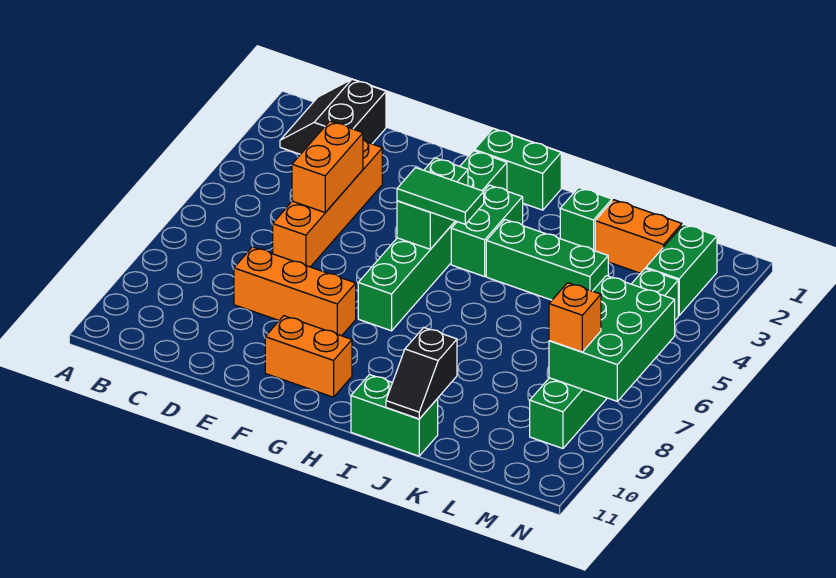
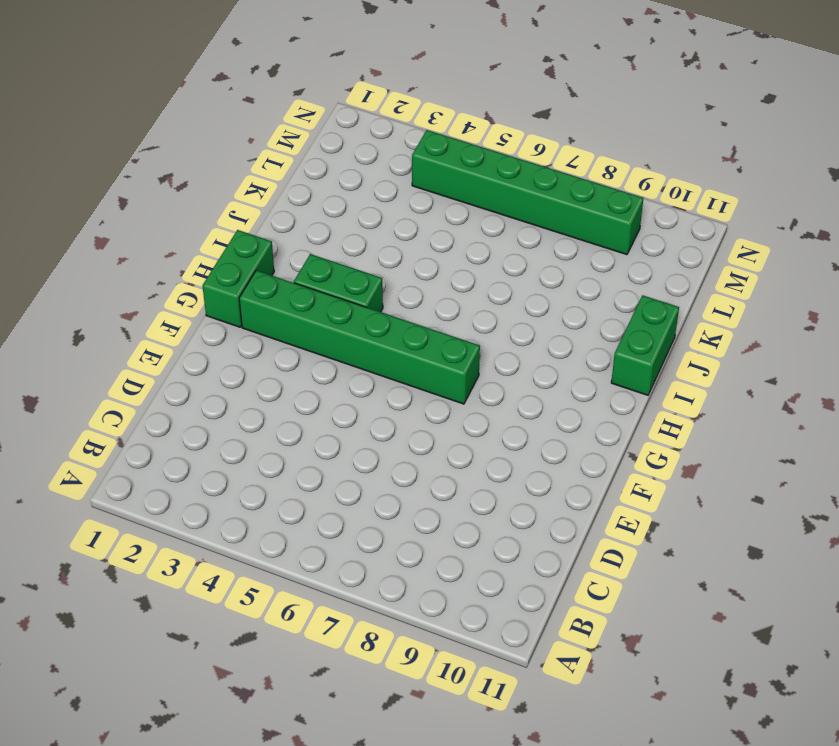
none -> black 2x2 slope [280,79,386,154]
none -> orange 1x4 brick [273,140,382,267]
none -> orange 1x3 brick [234,247,356,336]

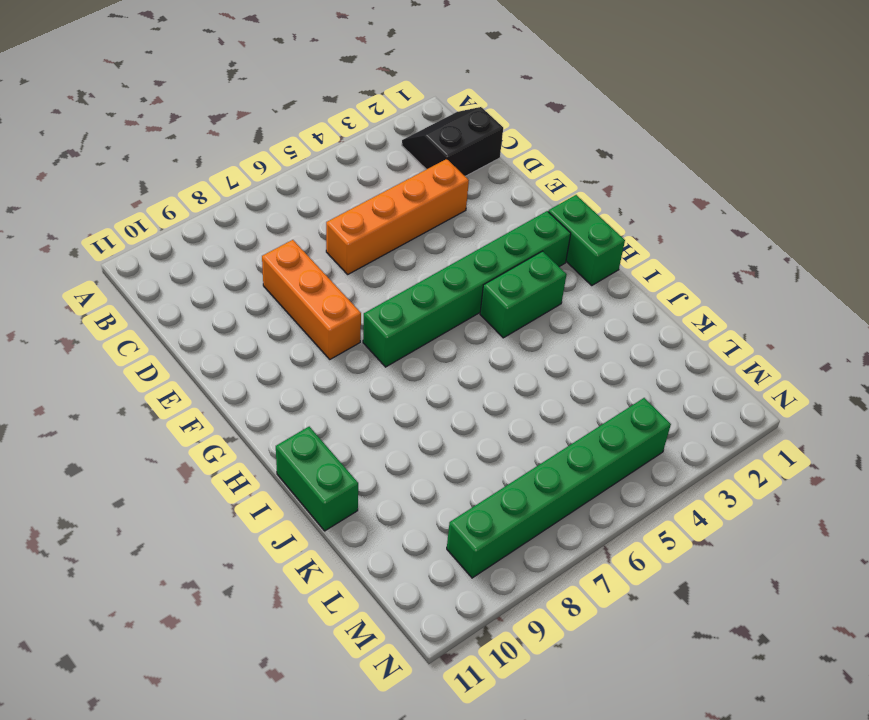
none -> orange 1x2 brick [265,316,352,397]
none -> green 1x3 brick [486,220,608,300]
none -> green 1x1 brick [560,188,612,251]

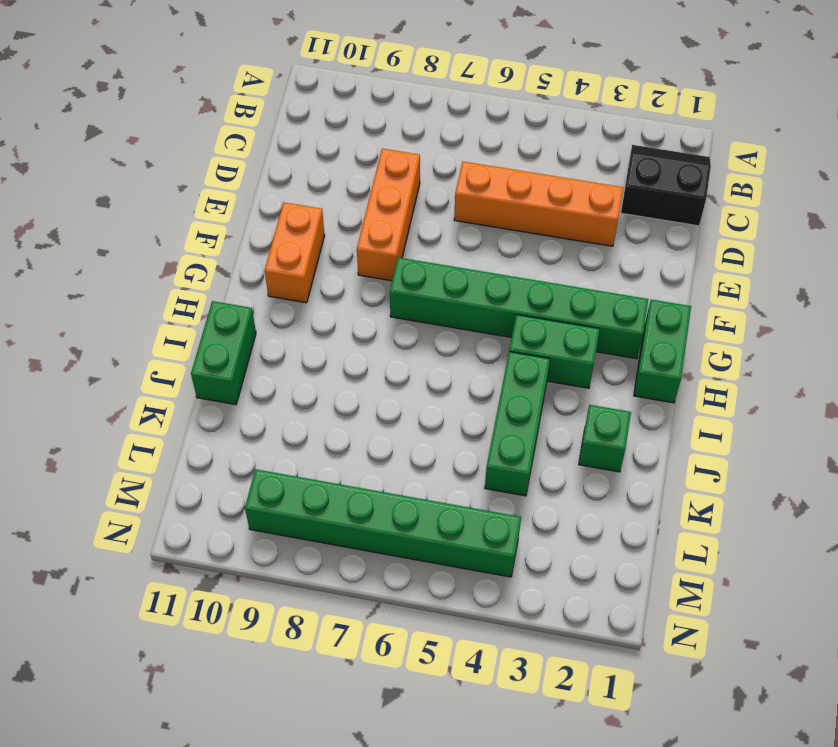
none -> orange 1x2 brick [595,200,682,273]
none -> green 1x2 brick [646,224,717,316]
none -> orange 1x2 brick [292,121,363,212]

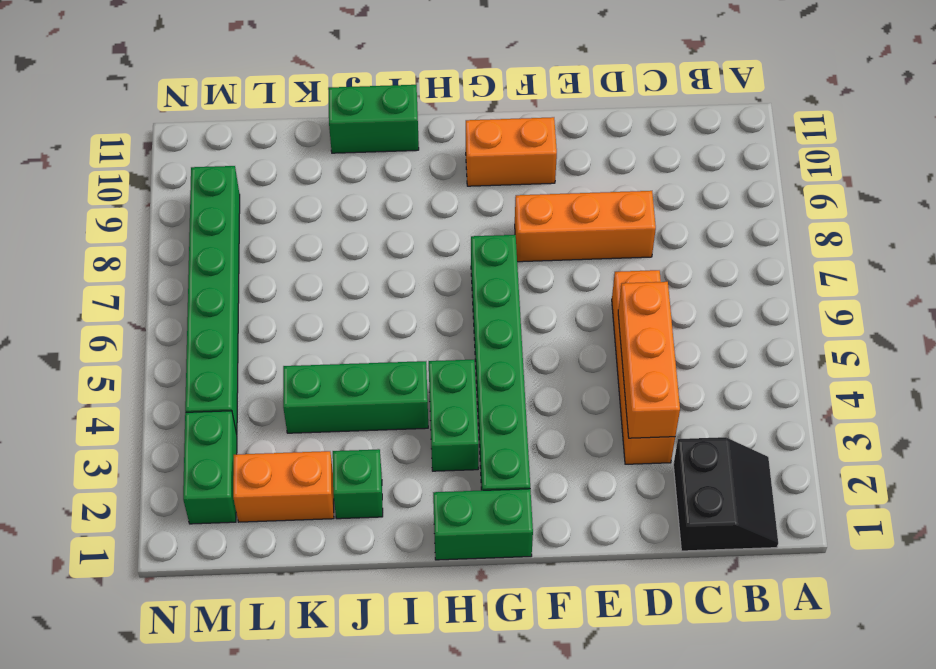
orange 1x3 brick [618,282,680,438] -> orange 1x2 brick [292,121,363,212]
none -> green 1x2 brick [397,158,468,249]
none -> black 1x2 slope [386,328,457,419]
none -> green 2x3 brick [549,276,675,401]

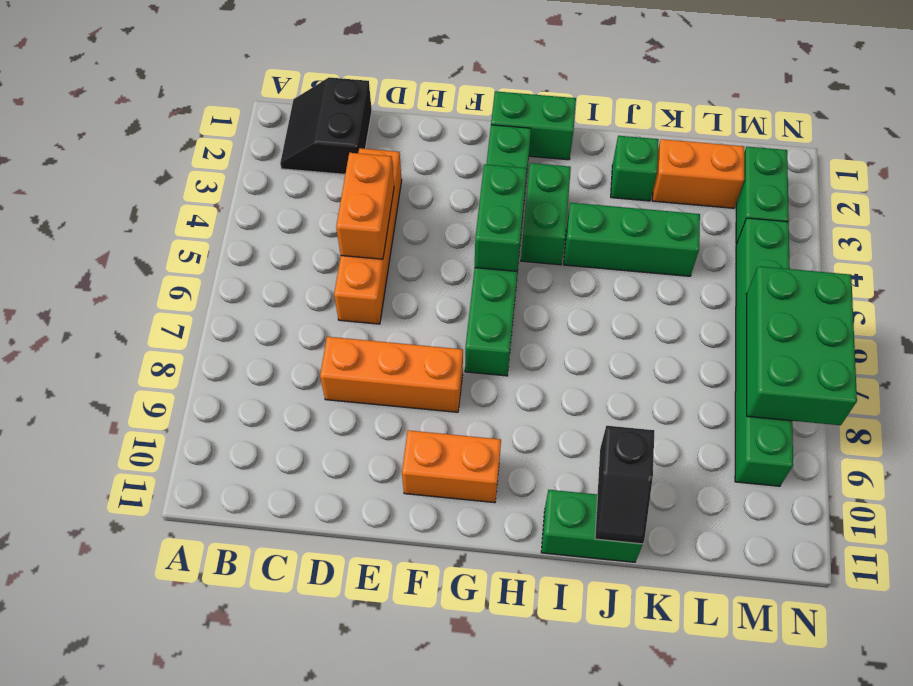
none -> green 1x2 tile [397,168,484,224]
none -> orange 1x1 brick [549,283,601,352]

